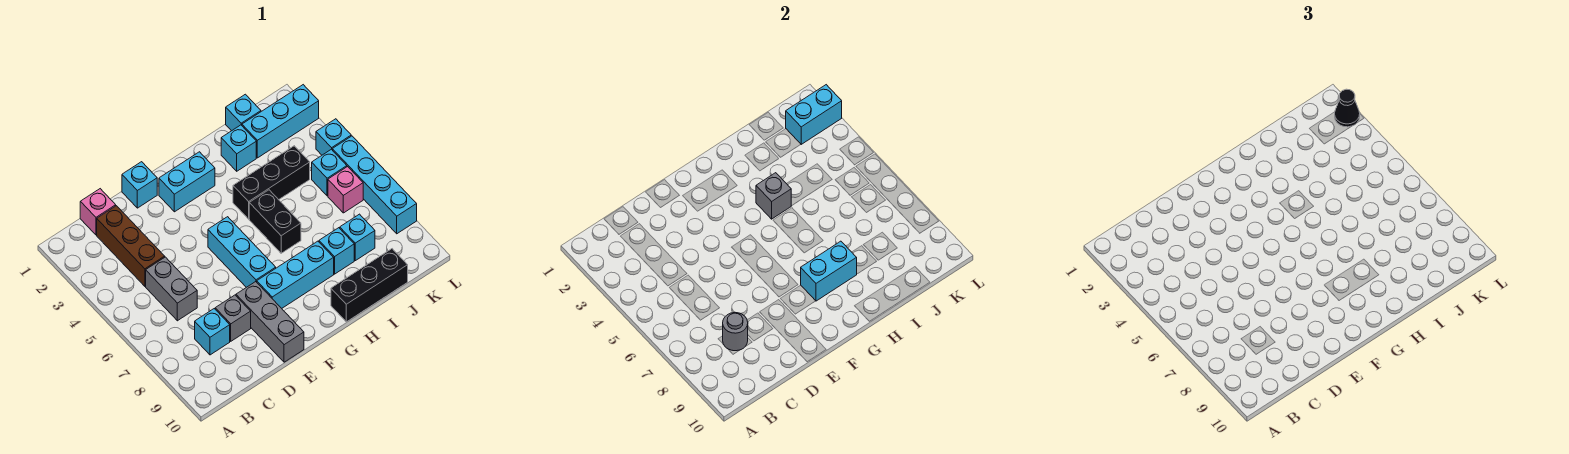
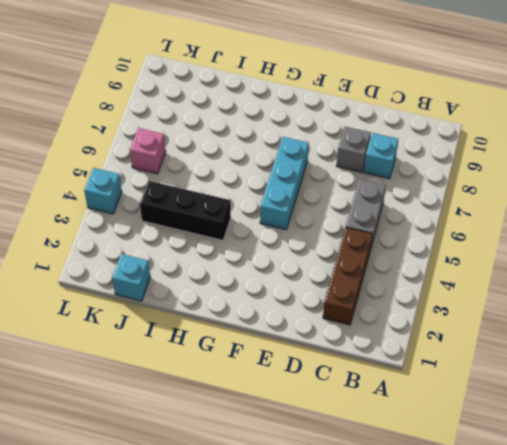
none -> pink 1x1 brick [80,189,116,235]
none -> cyan 1x1 brick [122,162,157,208]
none -> grey 1x3 brick [236,282,304,362]

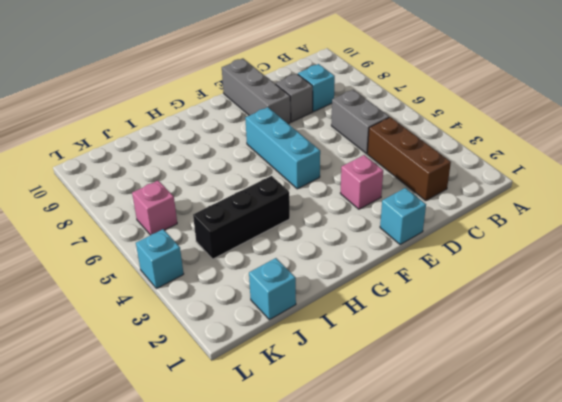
pink 1x1 brick [340,155,383,209] -> pink 1x1 brick moved to [80,189,116,235]
none -> cyan 1x2 brick [159,152,215,212]
none -> cyan 1x3 brick [257,241,334,308]
none -> black 1x2 brick [249,190,301,253]

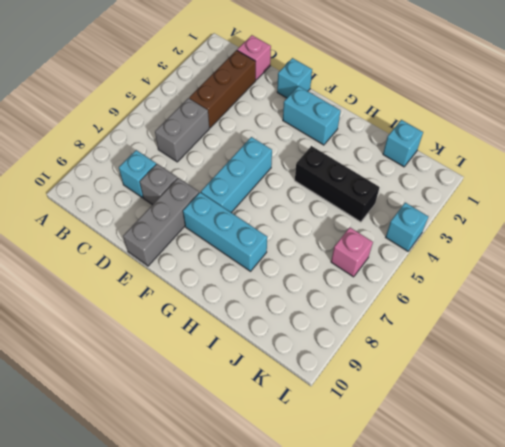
none -> black 1x2 brick [249,190,301,253]
none -> black 1x3 brick [331,249,408,322]
none -> cyan 1x1 brick [221,125,256,171]

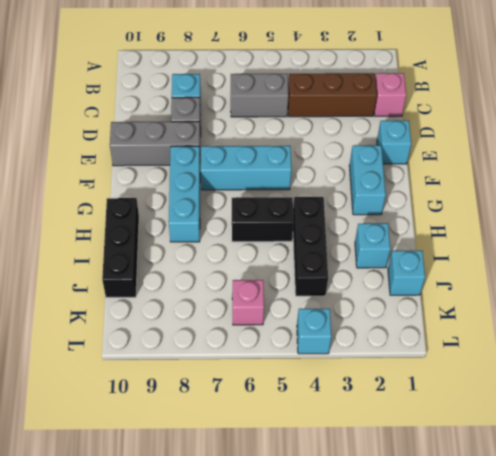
none -> cyan 1x1 brick [319,228,354,274]
none -> cyan 1x3 brick [242,85,319,158]
none -> cyan 1x1 brick [340,214,375,261]

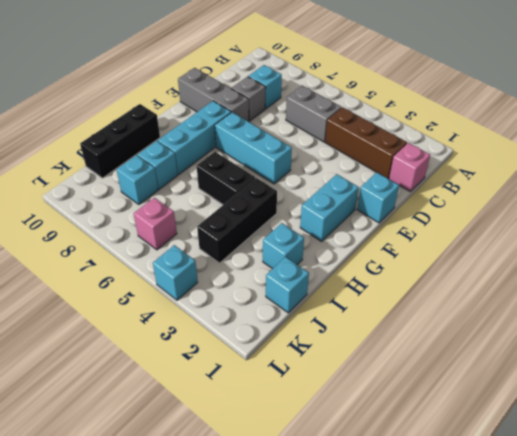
none -> cyan 1x3 brick [242,85,319,158]
none -> cyan 1x1 brick [312,149,347,196]
none -> cyan 1x4 brick [332,136,417,234]

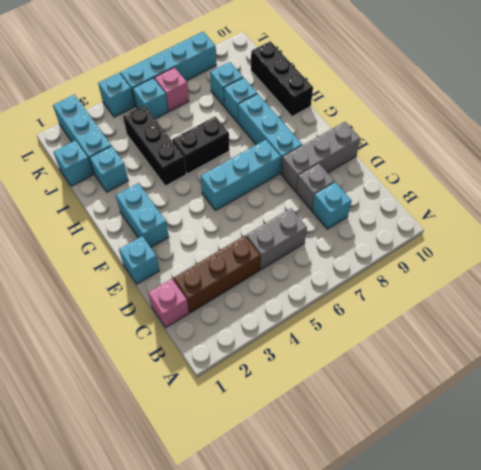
none -> grey 1x1 round brick [723,313,748,351]
none -> cyan 1x2 brick [801,241,857,301]
none -> grey 1x1 brick [756,173,791,219]

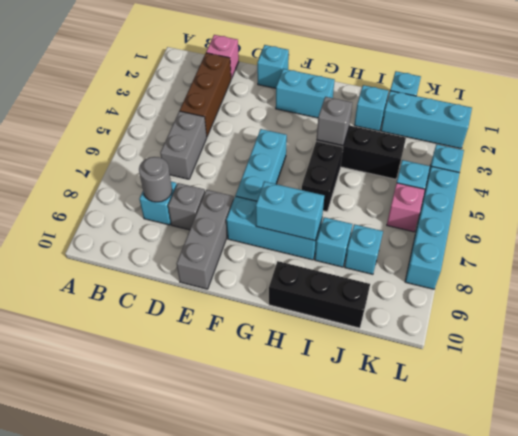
none -> cyan 1x2 brick [786,85,842,144]
none -> black 1x1 cone [1335,89,1360,127]

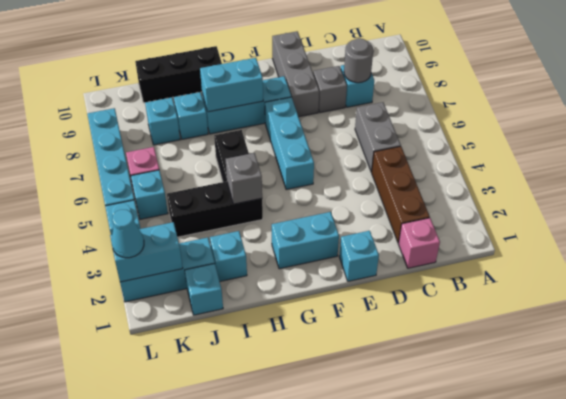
cyan 1x1 cone [112,210,144,258] -> black 1x1 cone [1335,89,1360,127]

